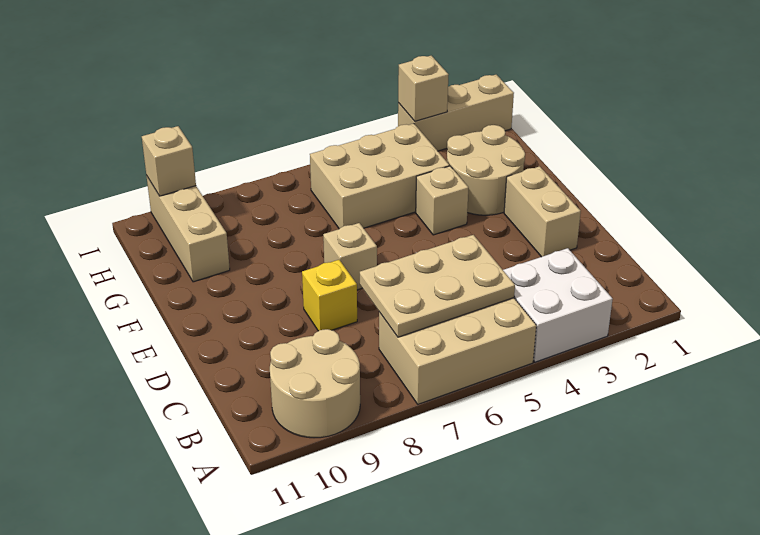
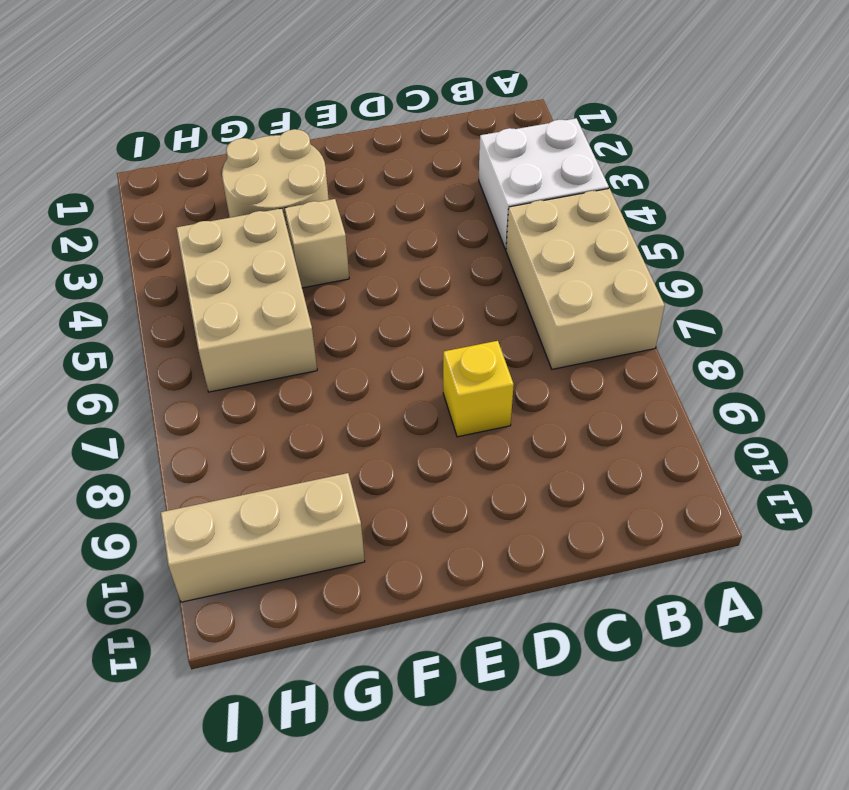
none -> tan 2x2 round brick [270,329,360,438]
none -> tan 1x2 brick [504,166,581,257]
none -> tan 1x1 brick [323,223,377,290]

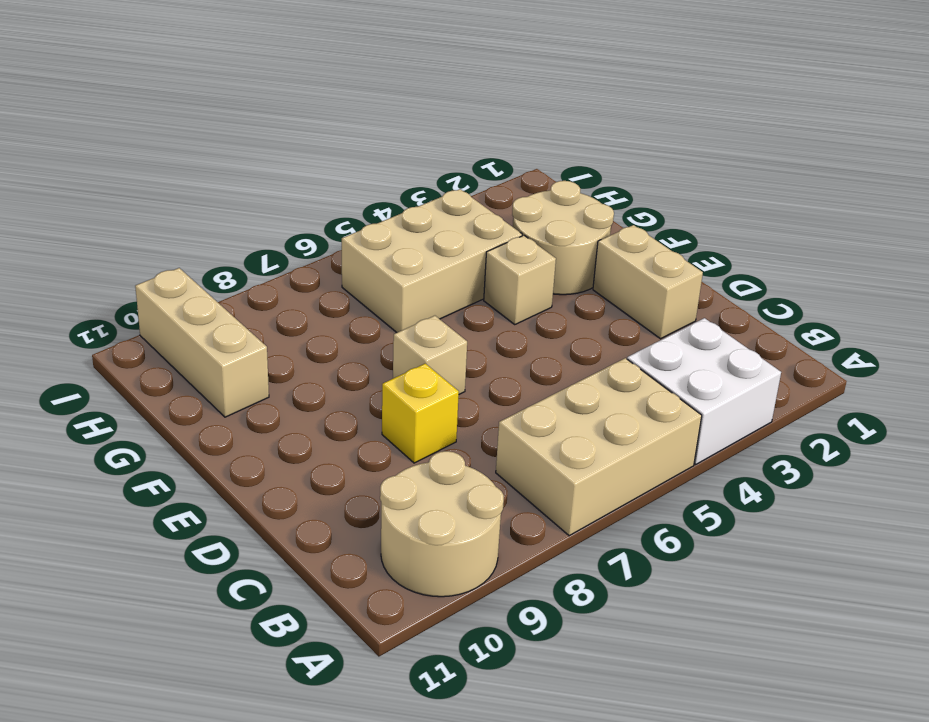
none -> tan 1x3 brick [398,75,514,151]
none -> tan 2x3 plate [360,235,515,337]
none -> tan 1x1 brick [398,56,449,121]

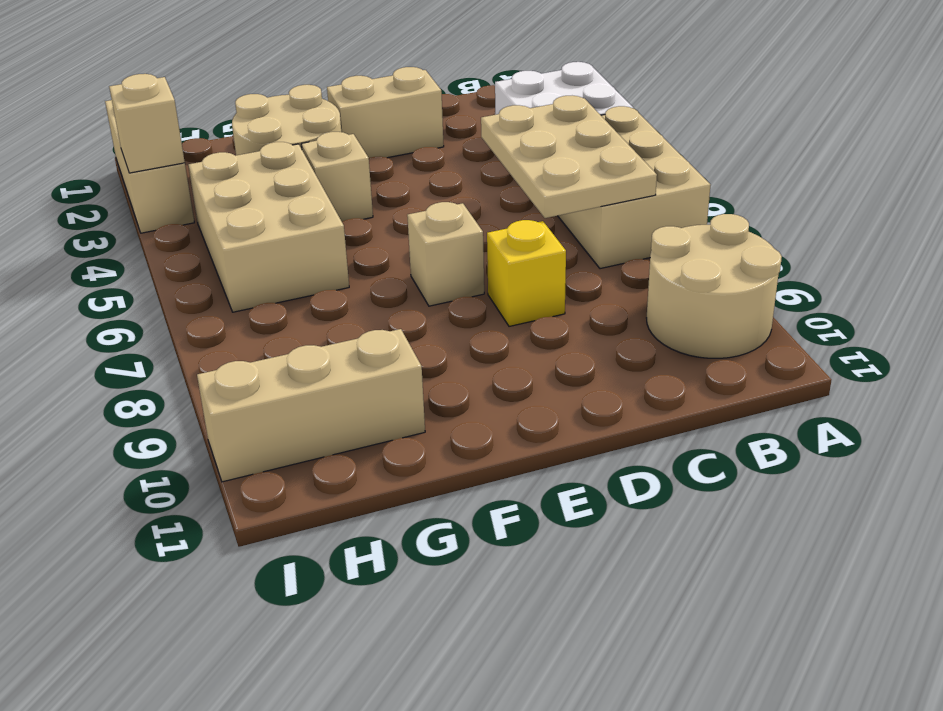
none -> tan 1x1 brick [142,126,196,196]

